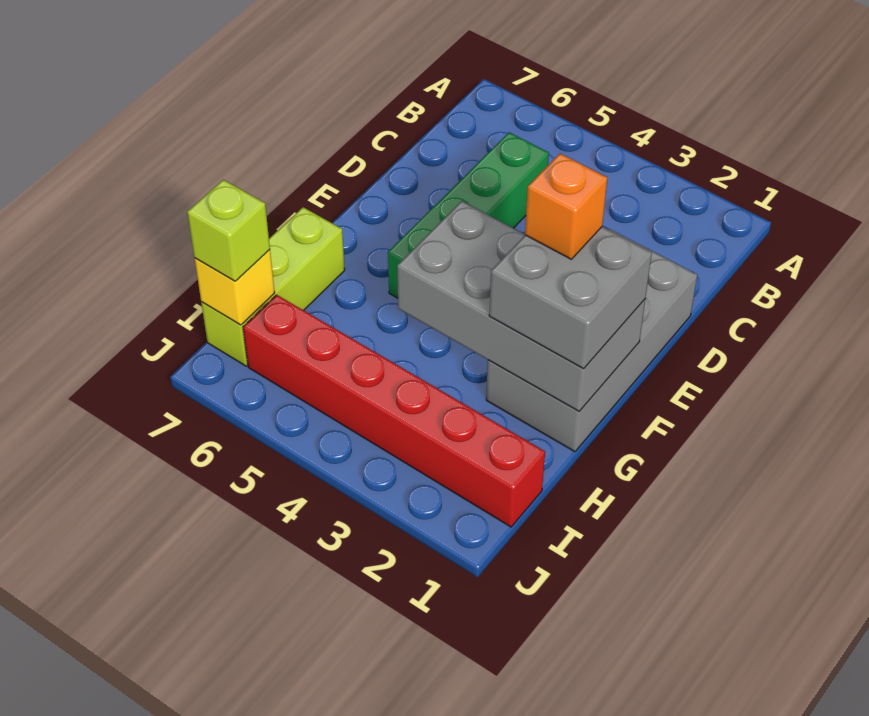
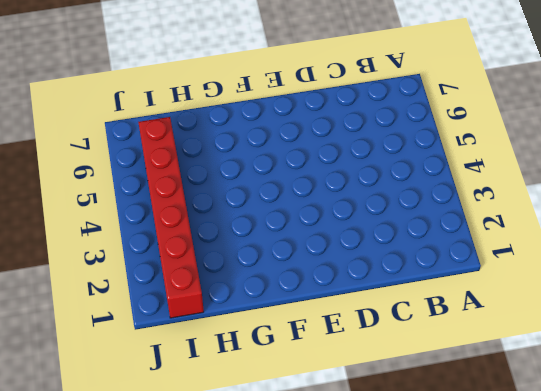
none -> green 1x4 brick [388,132,549,298]
none -> grey 2x4 brick [486,229,697,452]

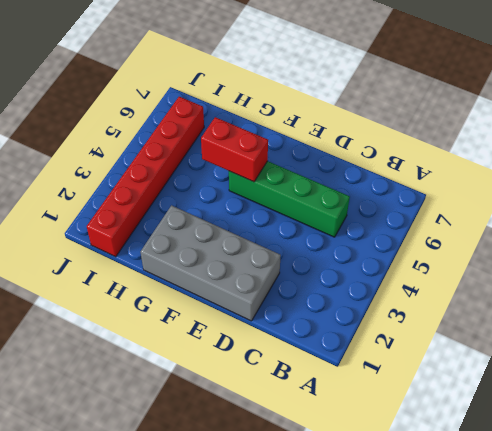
red 1x2 brick [201,117,268,182] -> none
none -> lime 1x3 brick [201,207,345,366]
none -> grey 2x4 brick [397,201,645,411]

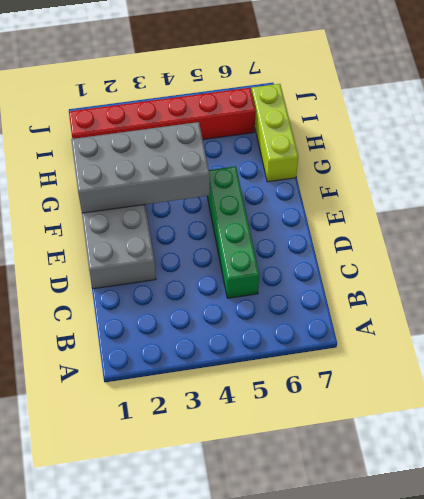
none -> yellow 1x1 brick [195,250,275,325]
none -> grey 2x2 brick [489,227,652,369]

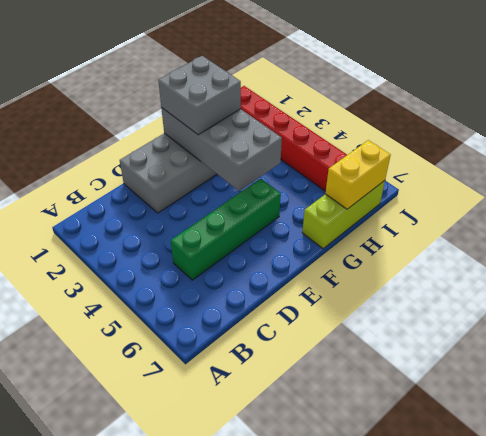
yellow 1x2 brick [325,140,391,209] -> yellow 1x1 brick [195,250,275,325]
none -> lime 1x1 brick [187,180,270,281]
none -> orange 1x1 brick [525,154,607,259]

